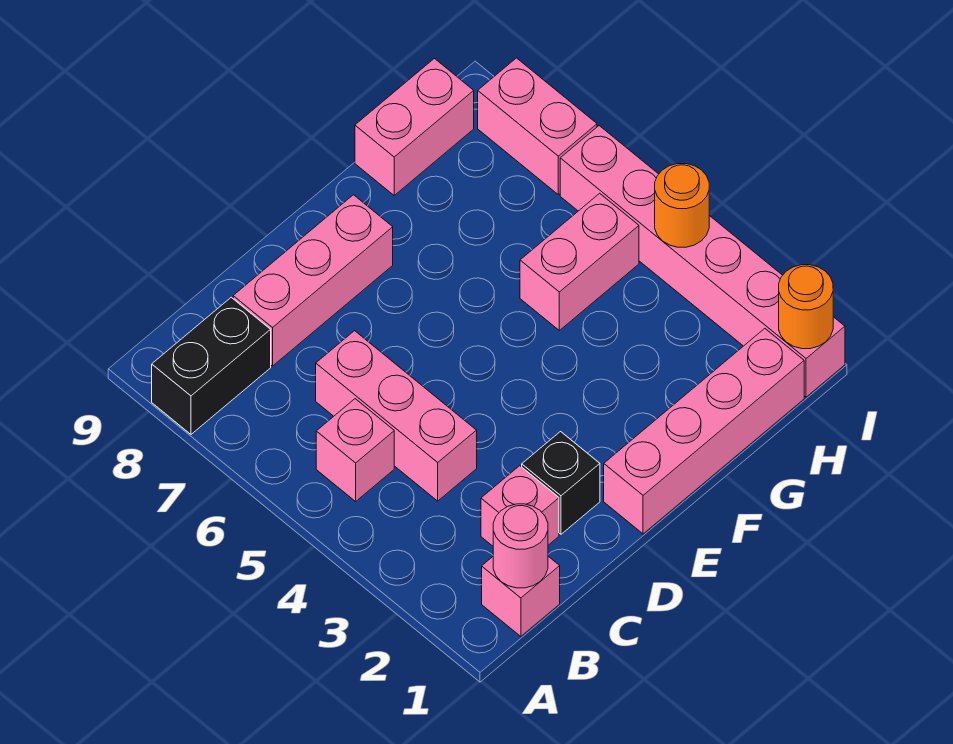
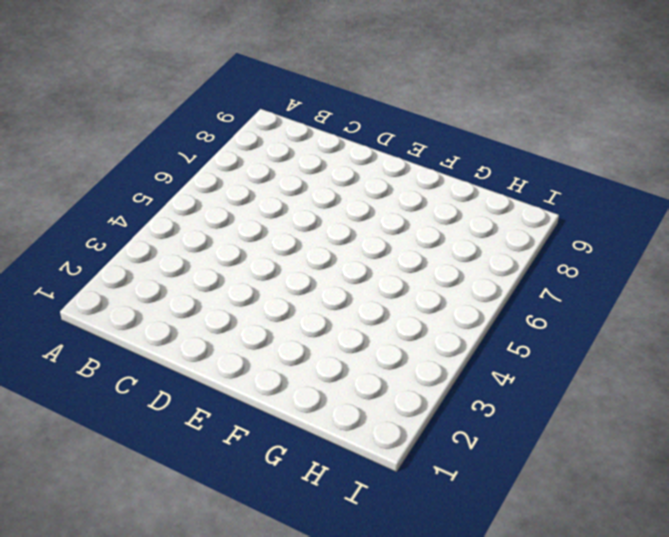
none -> black 1x2 brick [152,297,271,434]
none -> pink 1x1 brick [482,556,560,636]
none -> pink 1x1 brick [316,399,394,501]

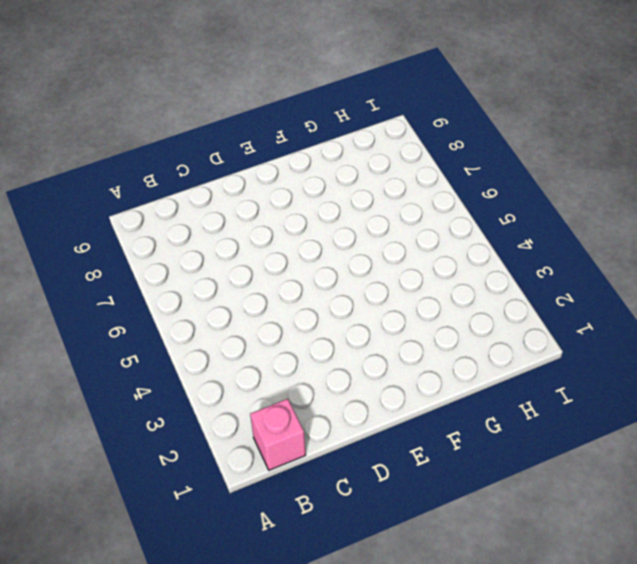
none -> black 1x2 brick [152,297,271,434]
none -> pink 1x1 brick [316,399,394,501]
none -> pink 1x1 brick [481,466,559,546]

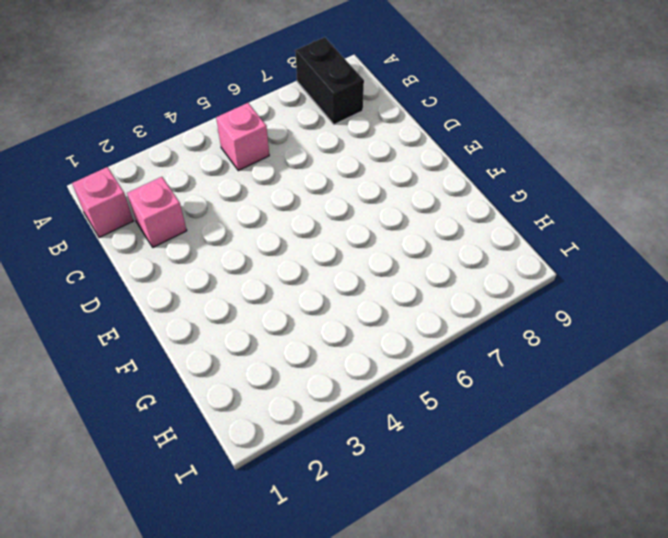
none -> pink 1x3 brick [316,331,477,501]
none -> pink 1x3 brick [233,195,393,366]
none -> black 1x1 brick [522,432,600,534]

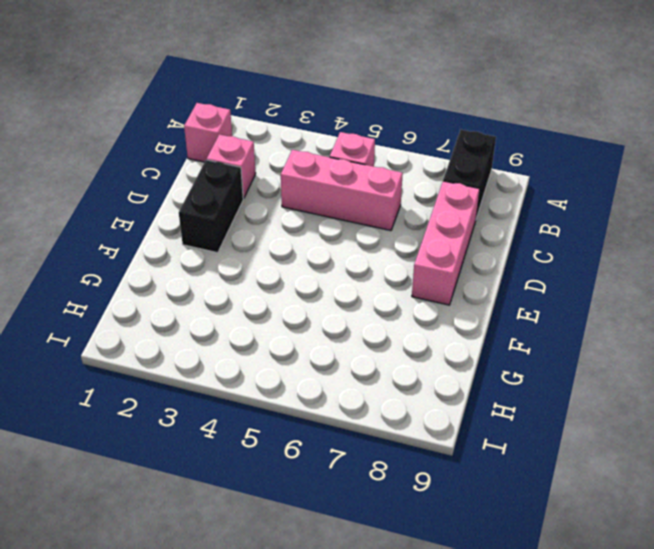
black 1x2 brick [179,160,243,253] -> black 1x1 brick [522,432,600,534]
none -> pink 1x4 brick [604,329,804,534]
none -> pink 1x2 brick [520,193,639,330]
none -> pink 1x2 brick [355,59,474,195]

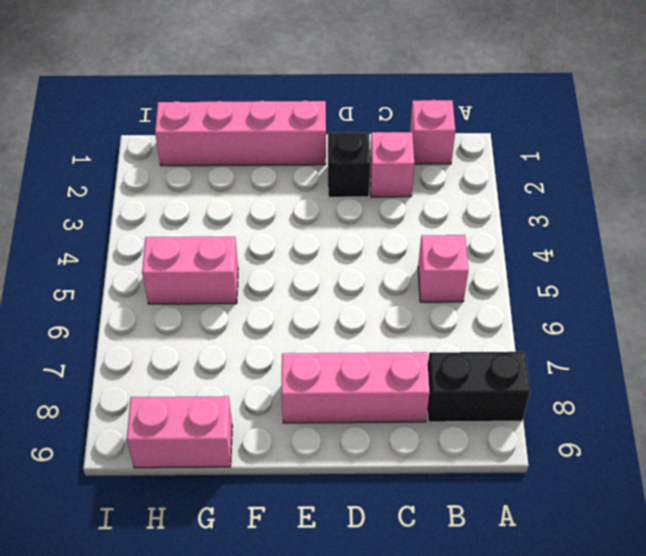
none -> pink 1x3 brick [316,331,477,501]
none -> pink 1x6 brick [560,126,845,397]
none -> pink 1x2 brick [478,58,597,194]

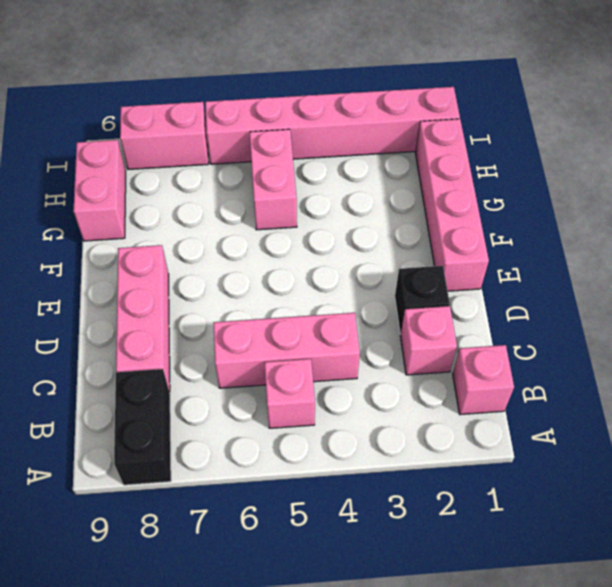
none -> pink 1x1 round brick [493,504,548,588]
none -> orange 1x1 round brick [779,265,833,349]
none -> orange 1x1 round brick [655,164,709,247]

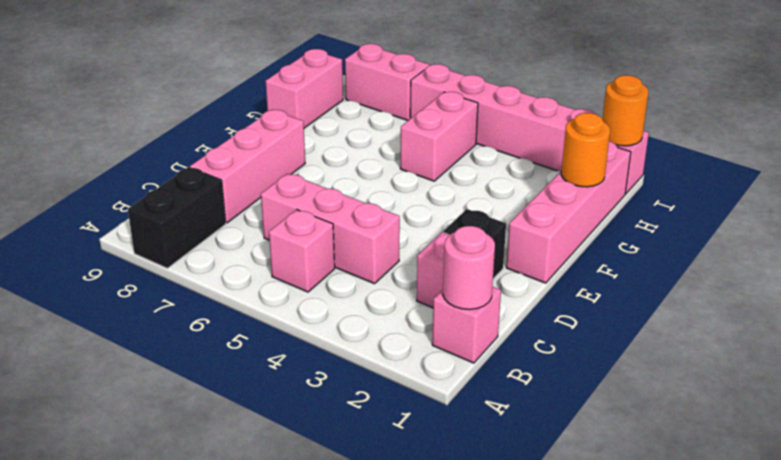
orange 1x1 round brick [561,113,610,187] -> orange 1x1 round brick moved to [655,164,709,247]

